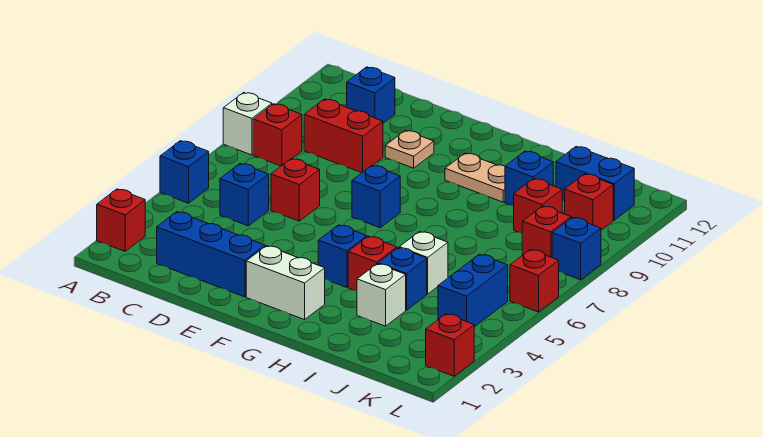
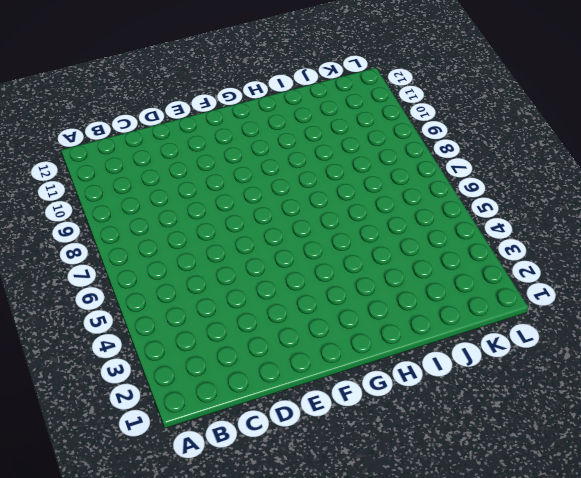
none -> red 1x1 brick [97,189,145,251]
none -> blue 1x1 brick [160,141,209,203]
none -> white 1x1 brick [223,92,272,155]

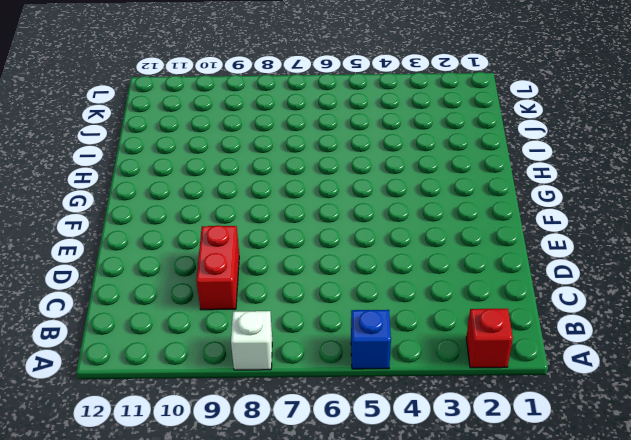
none -> red 1x1 brick [253,104,302,166]
none -> blue 1x3 brick [157,212,265,297]
none -> blue 1x1 brick [220,164,269,226]

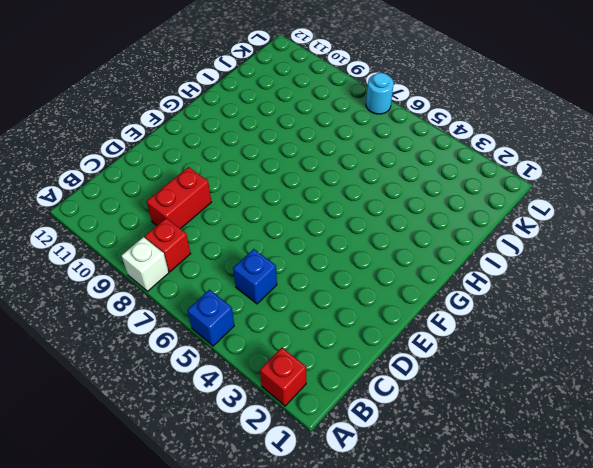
cyan 1x1 round brick [366,73,394,114] -> none
none -> blue 1x3 brick [157,212,265,297]
none -> blue 1x1 brick [347,67,395,123]
none -> red 1x1 brick [271,159,320,221]

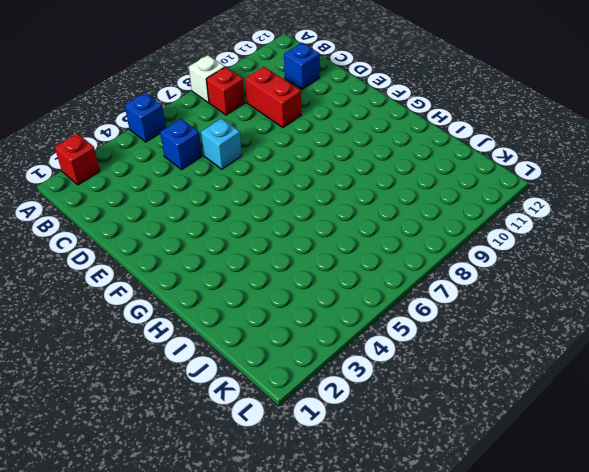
cyan 1x1 brick [201,118,242,169] -> red 1x1 brick [271,159,320,221]
none -> blue 1x3 brick [157,212,265,297]
none -> tan 1x1 plate [385,130,434,168]
none -> white 1x2 brick [246,246,325,320]

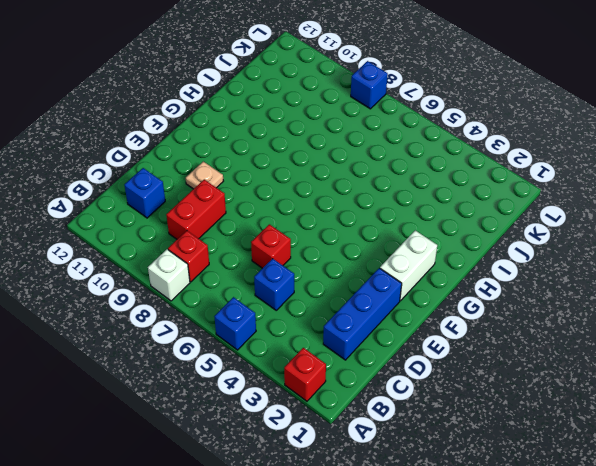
none -> blue 1x1 brick [352,165,400,228]
none -> blue 1x1 brick [318,225,367,287]
none -> tan 1x2 plate [445,153,505,202]

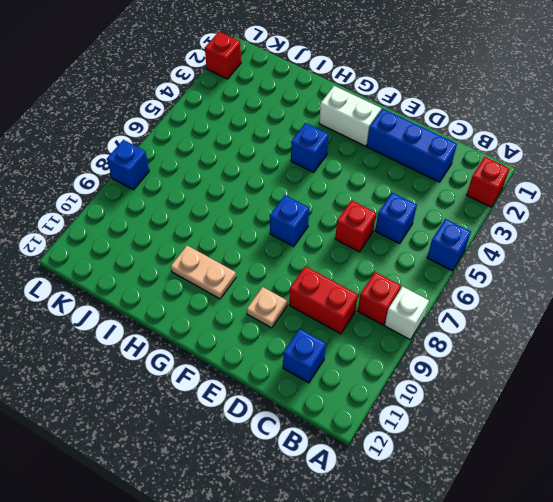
none -> red 1x1 brick [348,236,397,291]
none -> white 1x1 brick [357,264,406,326]
none -> blue 1x1 brick [378,248,427,310]

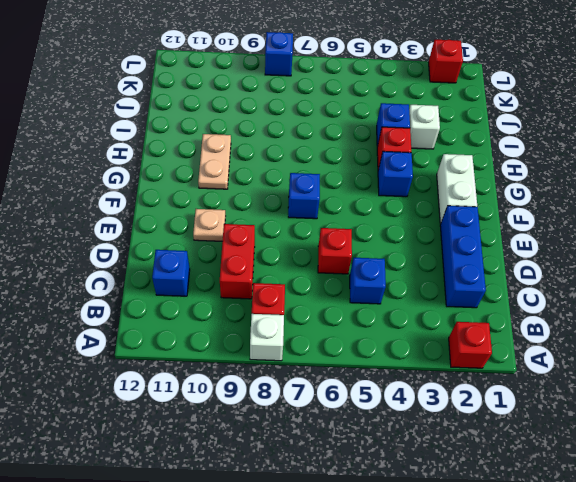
none -> blue 1x1 brick [160,141,209,203]
none -> white 1x1 brick [399,232,448,294]
none -> blue 1x1 brick [505,151,553,206]

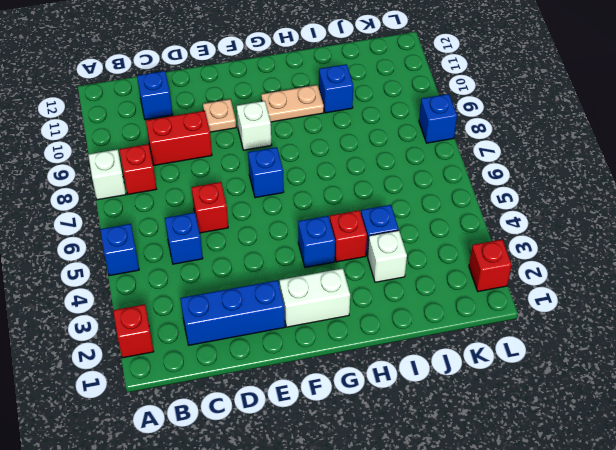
white 1x1 brick [237,101,271,150] -> white 1x1 brick moved to [399,232,448,294]
none -> red 1x1 brick [514,179,562,233]
none -> blue 1x2 brick [556,147,634,220]
none -> blue 1x2 brick [438,254,508,327]

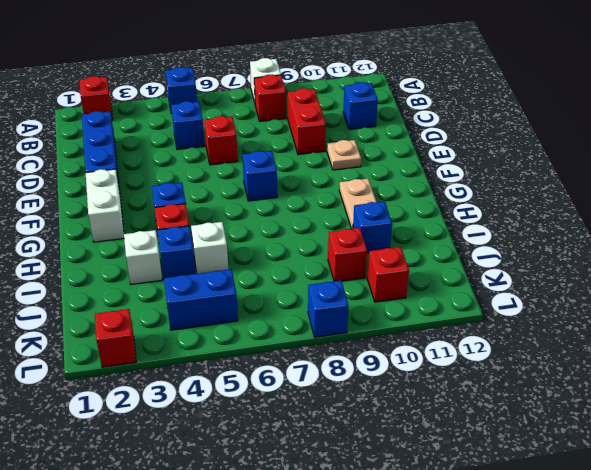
none -> blue 1x2 brick [556,147,634,220]
none -> red 1x1 brick [522,206,571,257]
none -> red 1x1 brick [510,250,559,312]

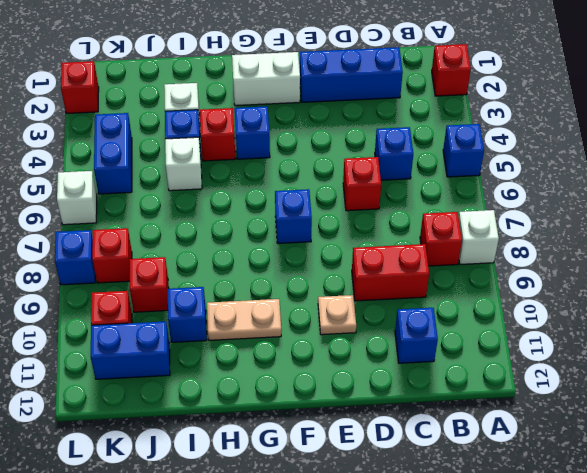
white 1x1 brick [57,171,97,225] -> red 1x1 brick [510,250,559,312]

